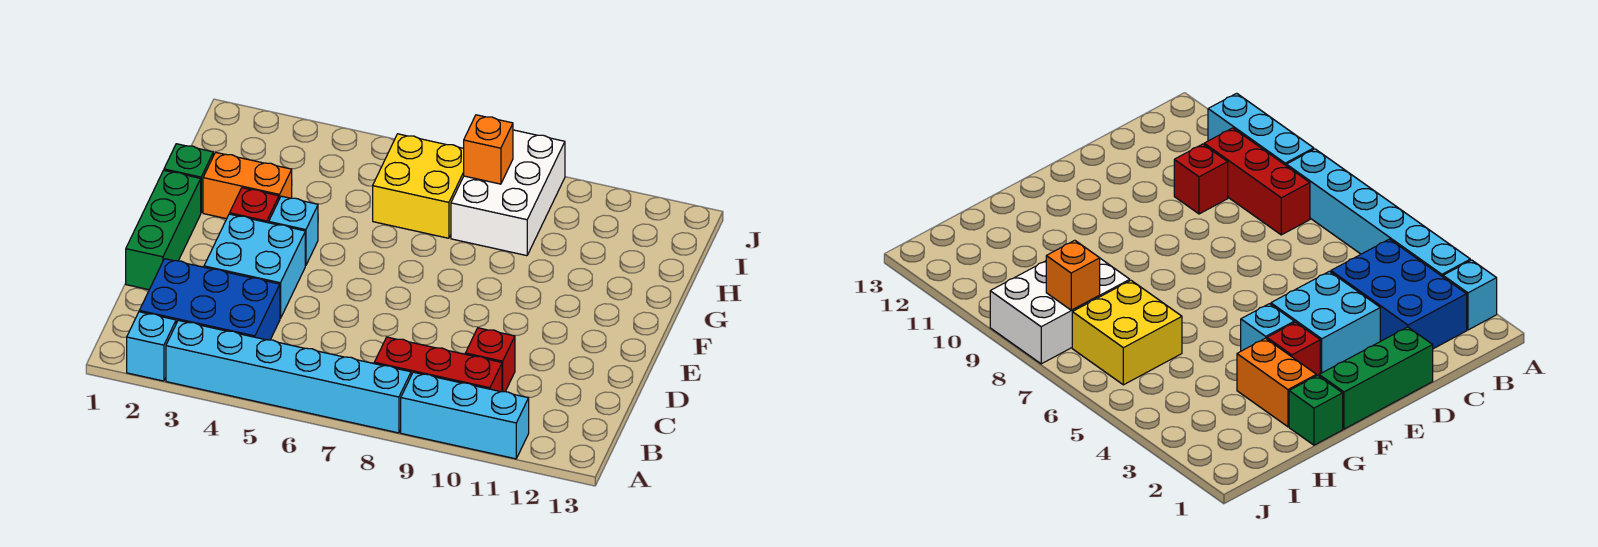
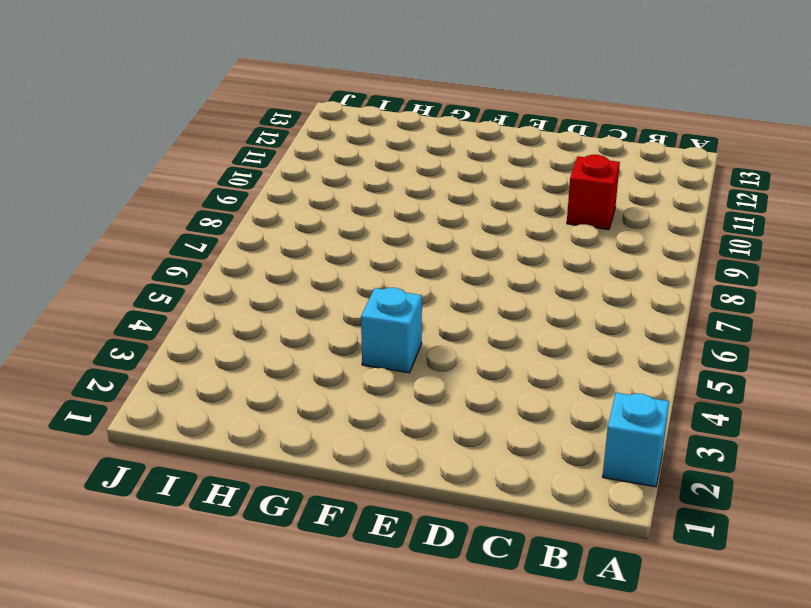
none -> cyan 1x6 brick [166,320,411,433]
none -> cyan 1x3 brick [401,372,529,459]
none -> blue 2x3 brick [139,259,280,340]

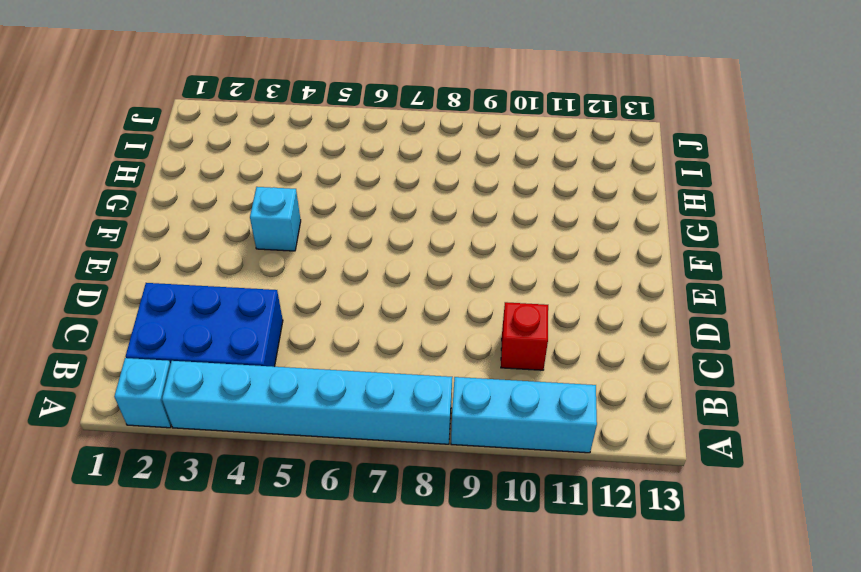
none -> red 1x3 brick [374,337,502,392]
none -> green 1x3 brick [126,170,201,290]
none -> cyan 2x2 brick [204,214,305,318]

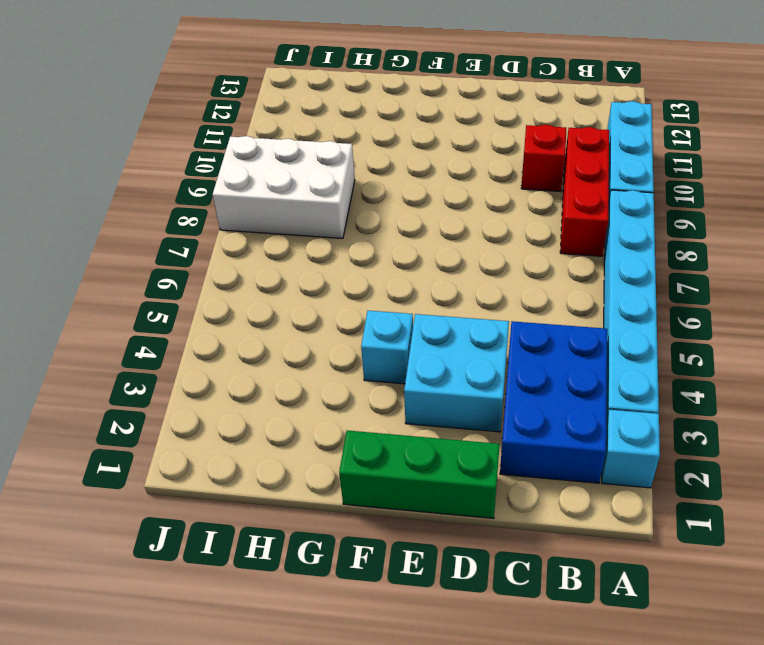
none -> red 1x1 brick [230,188,279,223]
none -> green 1x1 brick [164,144,213,212]
none -> orange 1x2 brick [203,152,292,219]

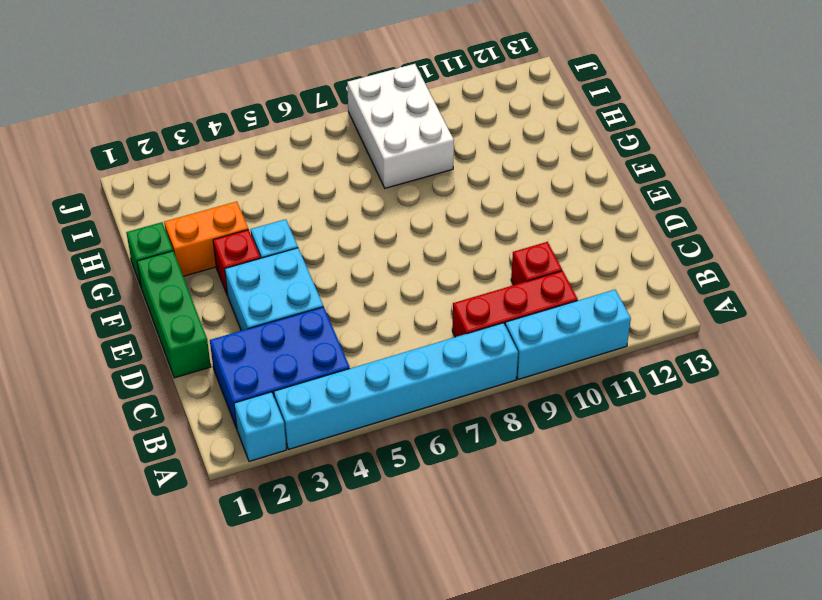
none -> yellow 2x2 brick [373,134,464,238]
none -> orange 1x1 brick [464,115,513,184]

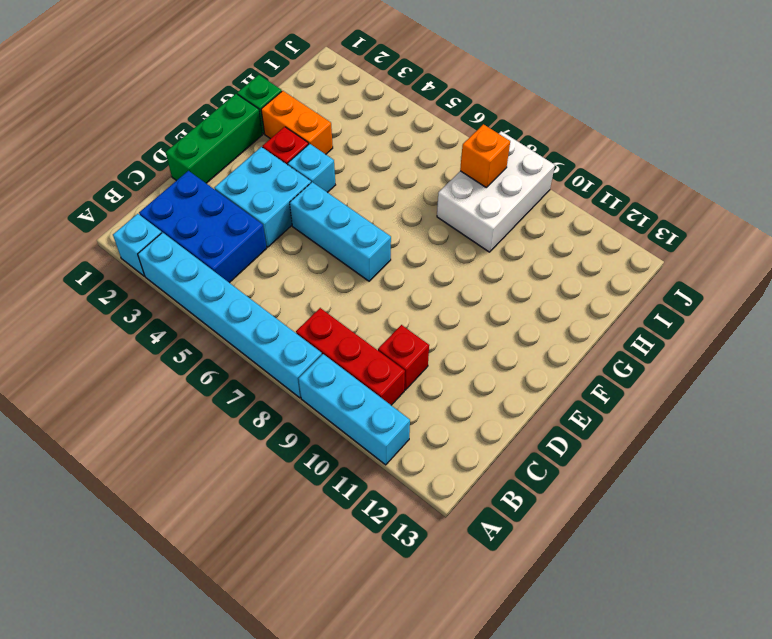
cyan 1x3 brick [290,182,391,281] -> none
none -> yellow 2x2 brick [373,134,464,238]

